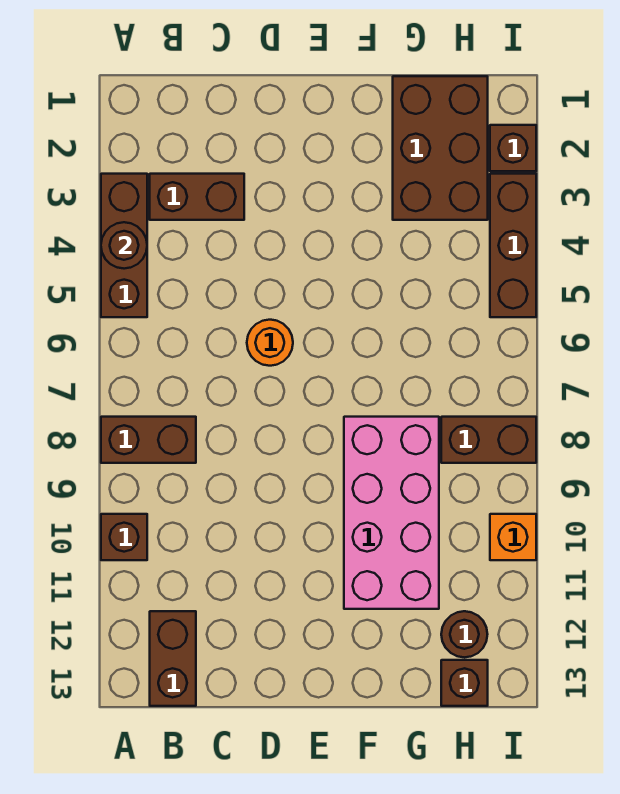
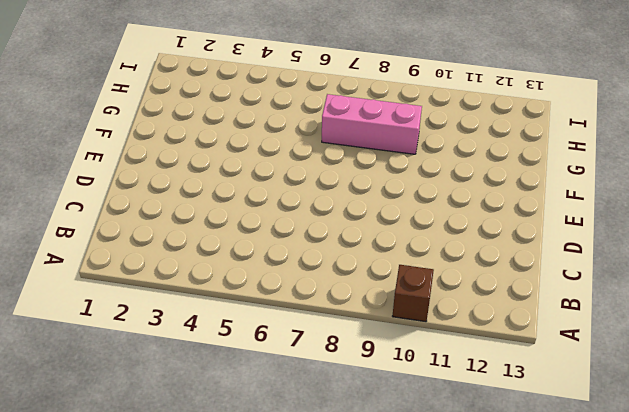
pink 1x3 brick [322,94,422,154] -> pink 2x4 brick [344,417,439,609]
none -> brown 1x3 brick [101,174,147,317]
none -> brown 1x2 brick [101,417,196,463]
none -> brown 1x2 brick [150,174,244,220]

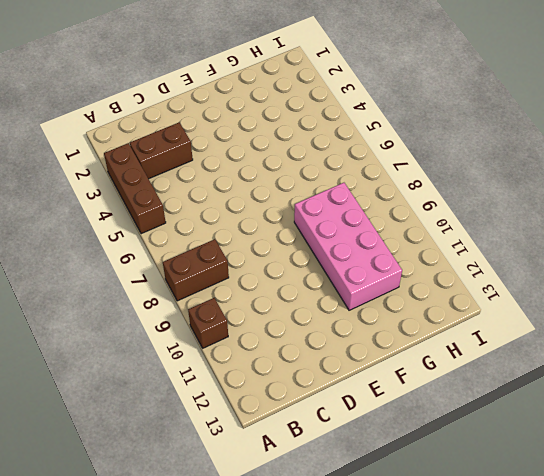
none -> brown 1x2 brick [150,611,196,706]
none -> orange 1x1 round brick [247,320,293,366]
none -> brown 2x3 brick [393,76,488,220]

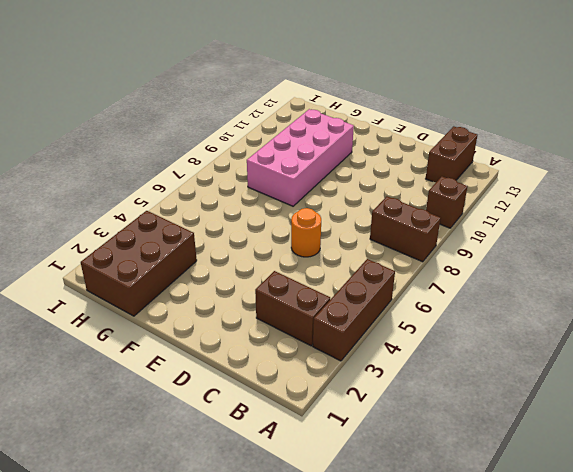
none -> brown 1x2 brick [441,417,536,463]
none -> brown 1x1 round brick [441,611,488,657]
none -> brown 1x1 brick [441,660,488,706]

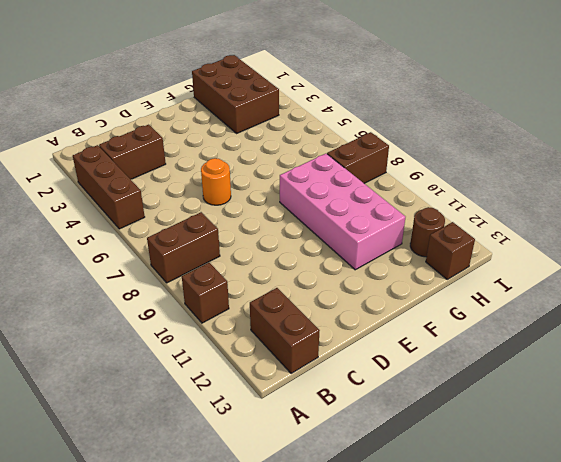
none -> brown 1x1 brick [490,125,536,171]
none -> brown 1x3 brick [490,174,536,317]
none -> orange 1x1 brick [490,514,536,560]

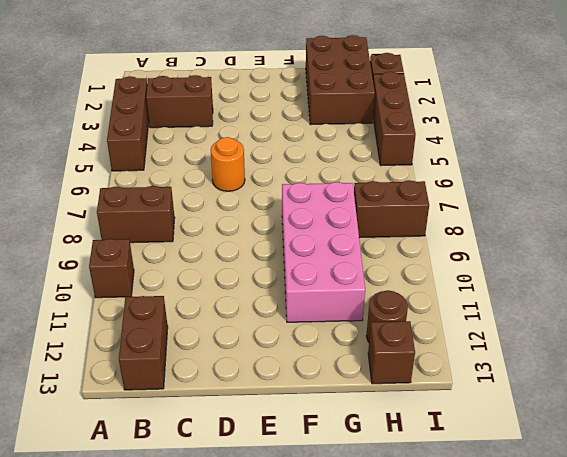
none -> orange 1x1 brick [490,514,536,560]
none -> brown 1x1 round brick [101,222,147,269]

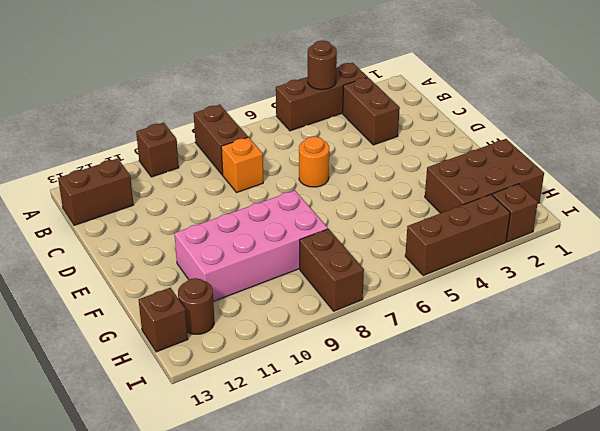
orange 1x1 brick [221,137,263,193] -> orange 1x1 brick moved to [490,514,536,560]

